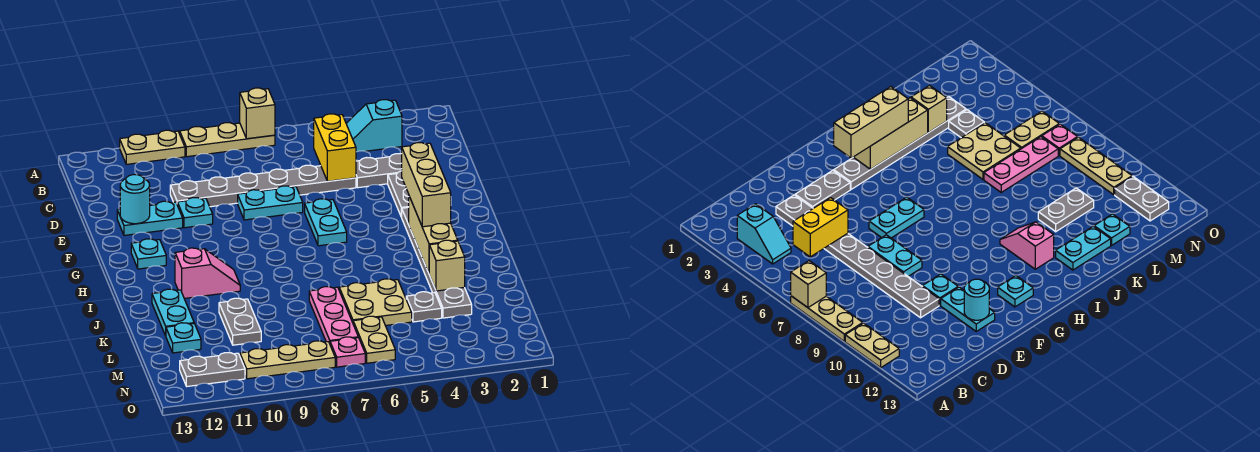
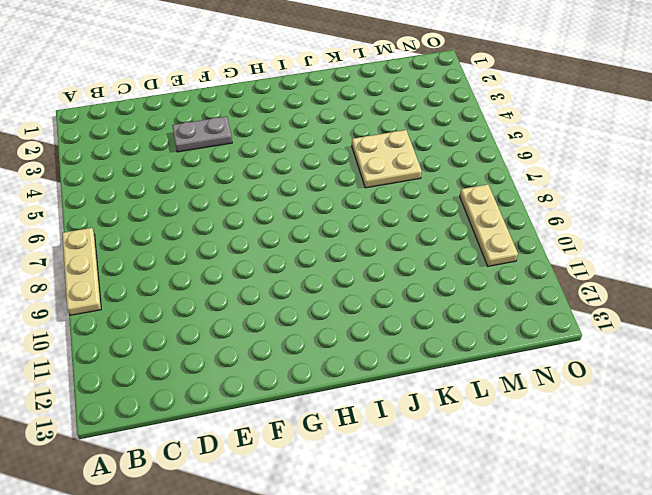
none -> tan 1x2 plate [120,130,185,164]
none -> cyan 1x2 slope [346,100,402,152]
none -> grey 1x2 plate [356,153,402,188]

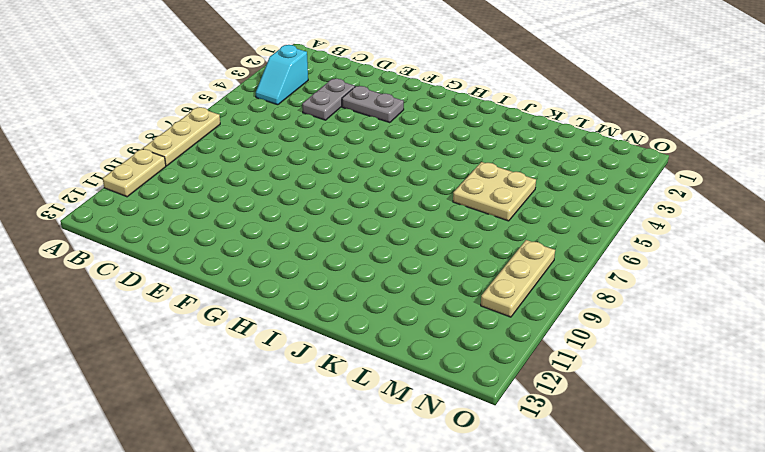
none -> grey 1x6 plate [170,165,356,207]
none -> cyan 1x2 plate [238,186,303,220]
none -> cyan 1x1 plate [177,198,213,228]

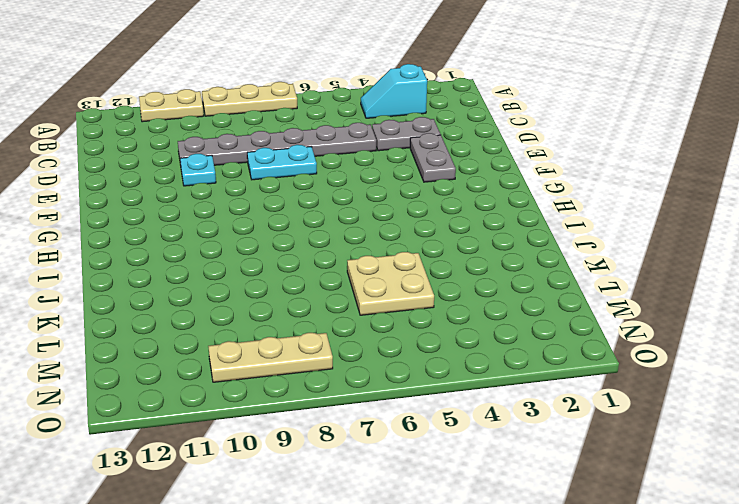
none -> cyan 1x2 plate [117,201,183,235]
none -> cyan 1x2 plate [305,199,347,246]
none -> grey 1x6 plate [402,207,472,318]

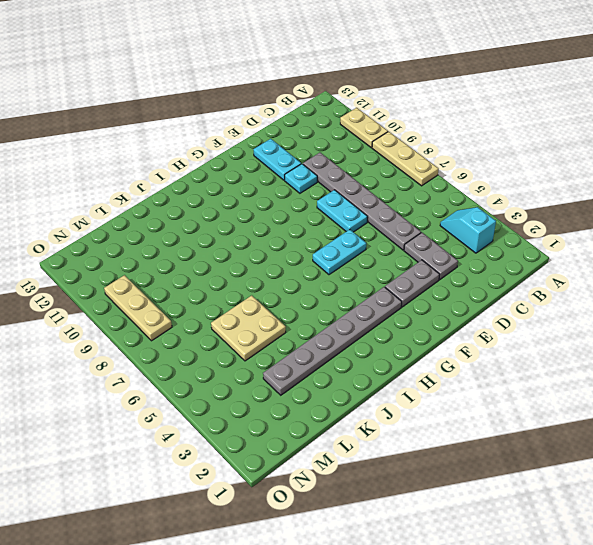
none -> cyan 1x1 plate [131,239,166,269]
none -> pink 1x2 slope [175,248,240,298]
none -> cyan 1x2 plate [152,289,194,336]

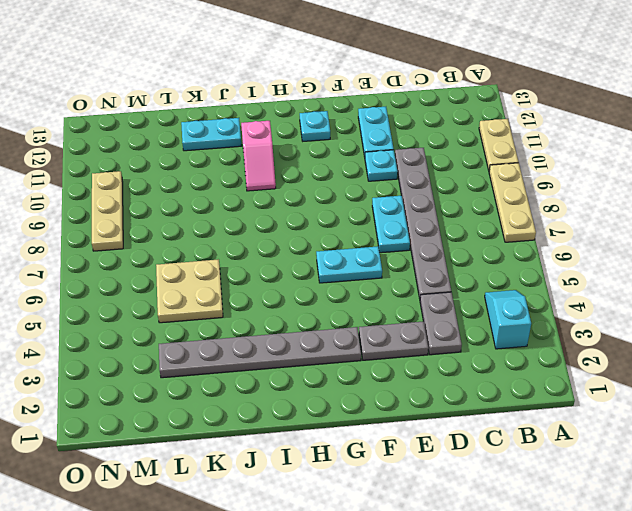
none -> pink 1x3 plate [309,287,358,343]
none -> grey 1x2 plate [219,298,261,345]
none -> grey 1x1 plate [406,292,442,322]

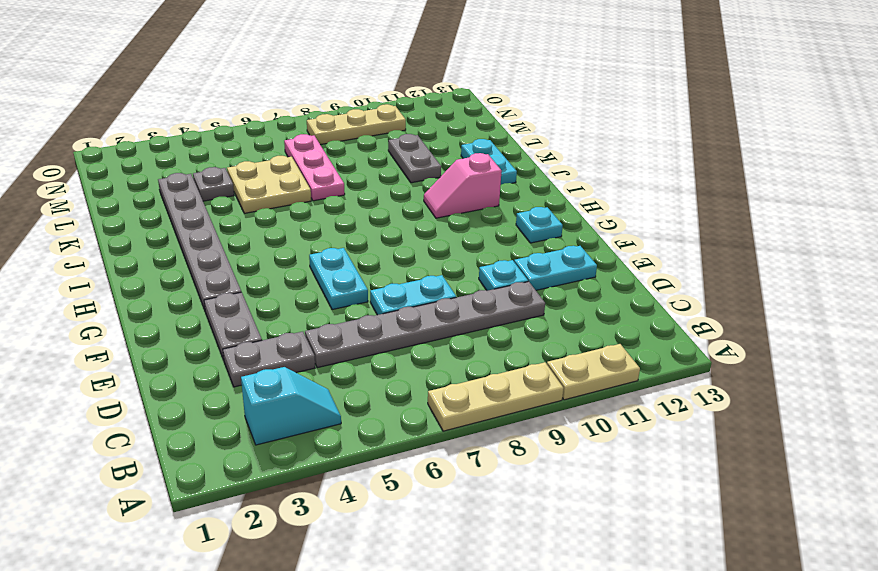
none -> cyan 1x1 plate [166,323,201,353]
none -> tan 1x2 plate [353,316,395,363]
none -> pink 1x1 plate [330,337,365,367]

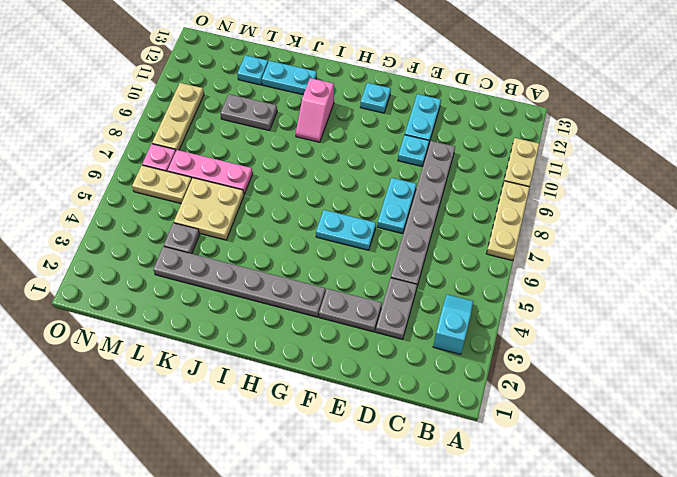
none -> grey 1x2 plate [180,352,245,386]
none -> tan 1x1 brick [240,88,275,139]
none -> yellow 1x2 brick [314,114,356,181]

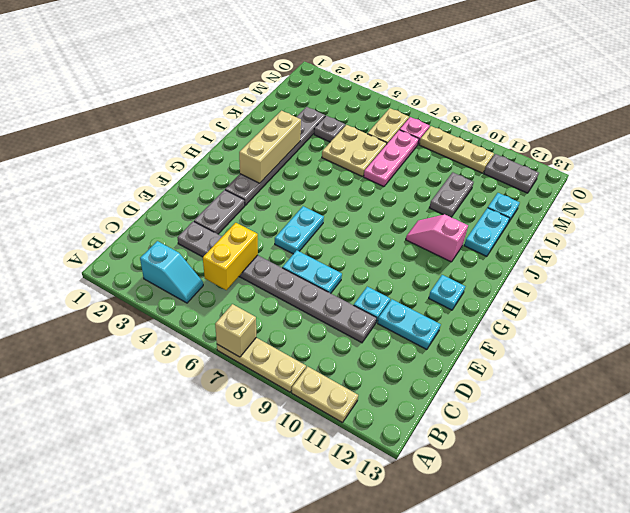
none -> cyan 1x1 round brick [120,175,150,224]
none -> tan 1x1 brick [429,240,465,291]
none -> tan 1x3 brick [402,143,451,227]

